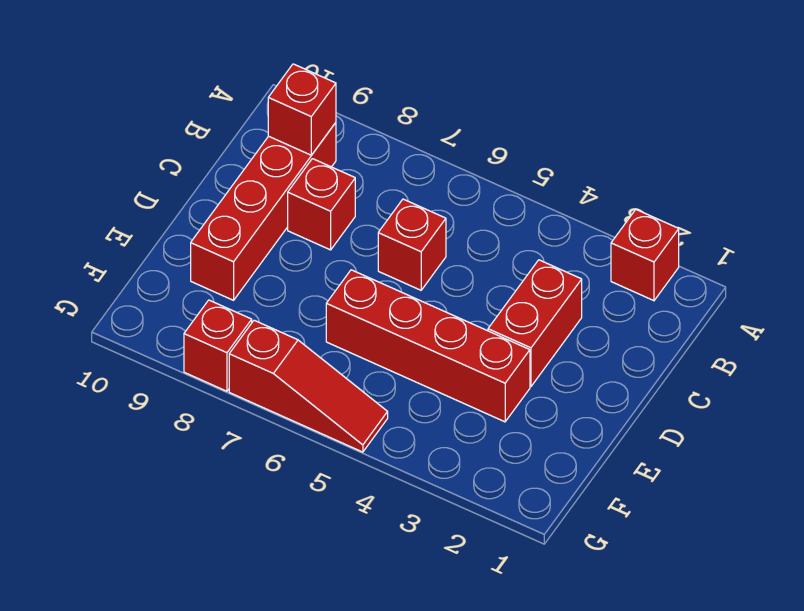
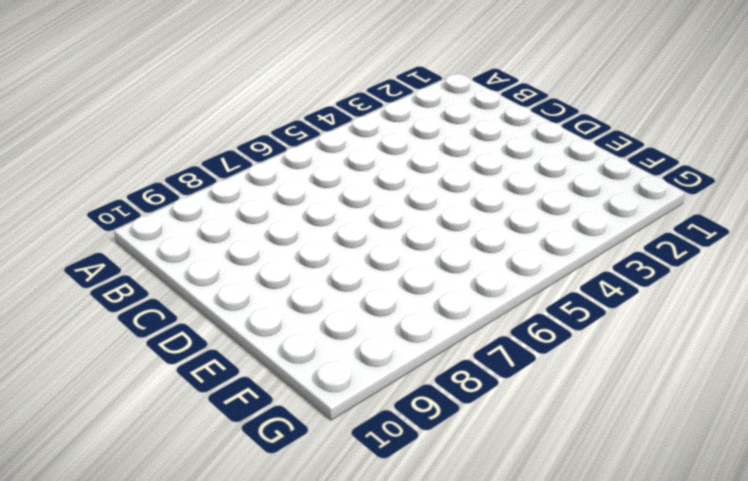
none -> red 1x1 brick [611,210,679,301]
none -> red 1x4 brick [191,123,336,300]

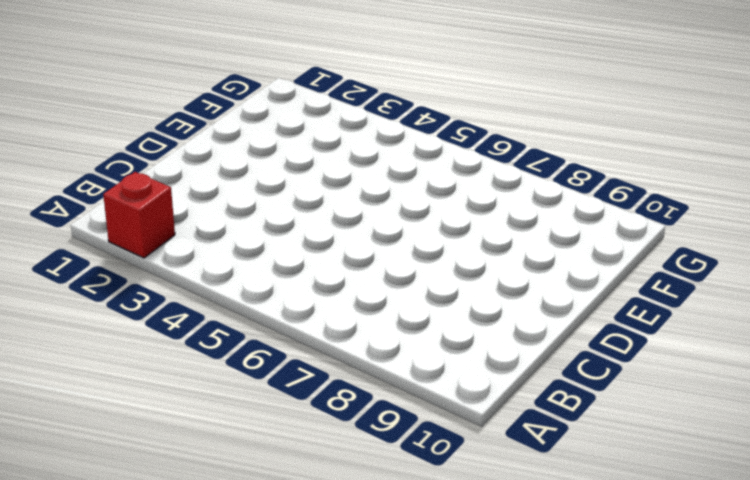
none -> red 1x4 brick [191,123,336,300]
none -> red 1x2 brick [488,260,582,386]

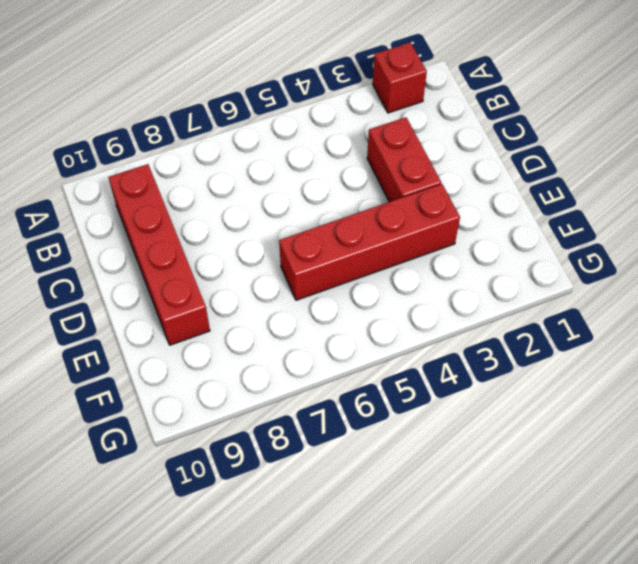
none -> red 1x1 brick [378,199,446,290]
none -> red 1x1 brick [288,159,355,250]

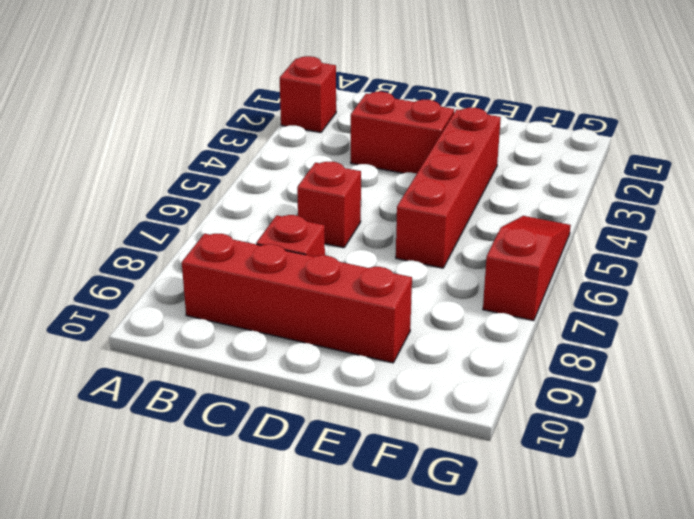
none -> red 1x1 brick [184,300,252,391]
none -> red 1x1 brick [268,64,336,155]

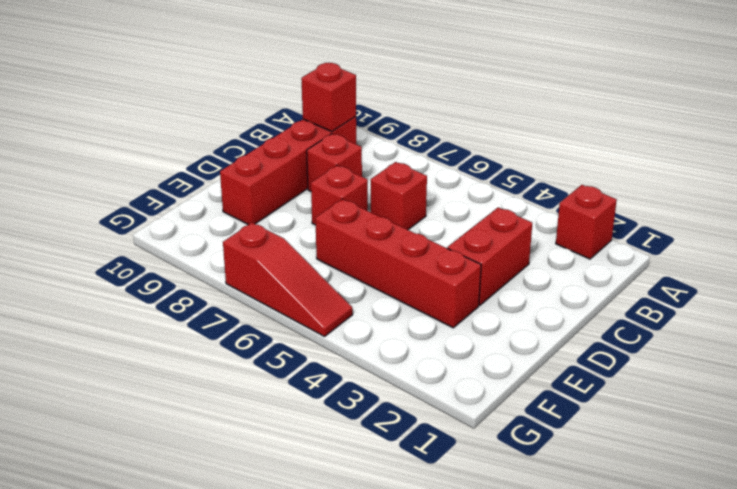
red 1x1 brick [311,165,368,225] -> red 1x1 brick moved to [184,300,252,391]

